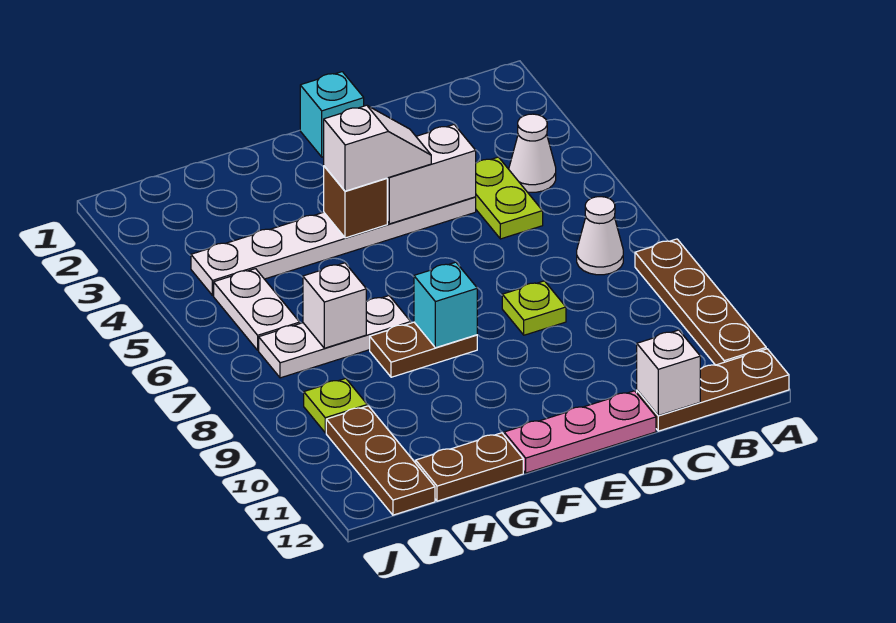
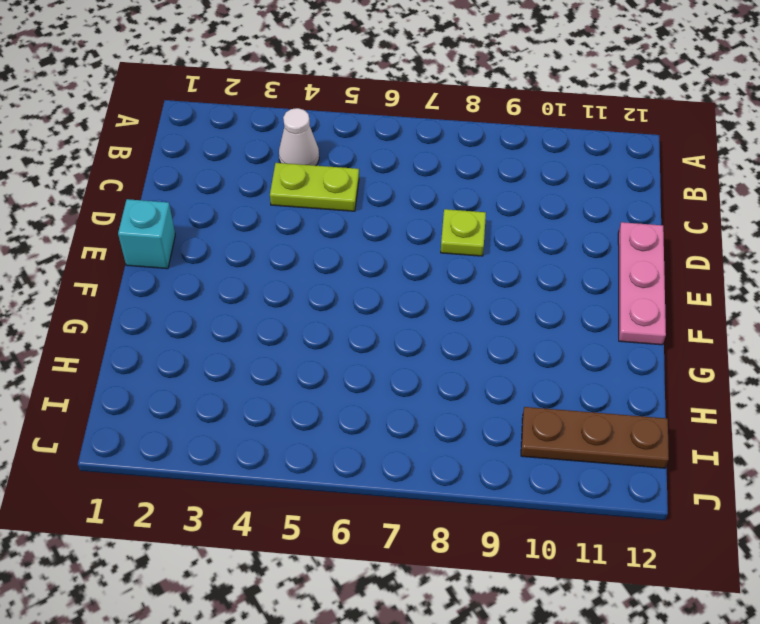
none -> brown 1x4 plate [635,239,766,365]
none -> brown 1x3 plate [637,349,789,431]
none -> white 1x1 cone [577,197,623,275]

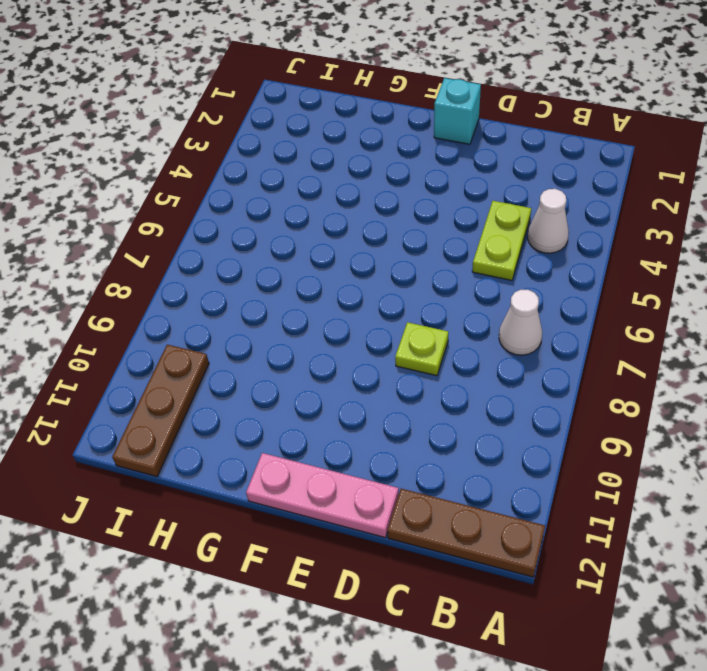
none -> brown 1x4 plate [635,239,766,365]
none -> white 1x6 plate [191,197,476,295]
none -> brown 1x2 plate [370,322,477,377]

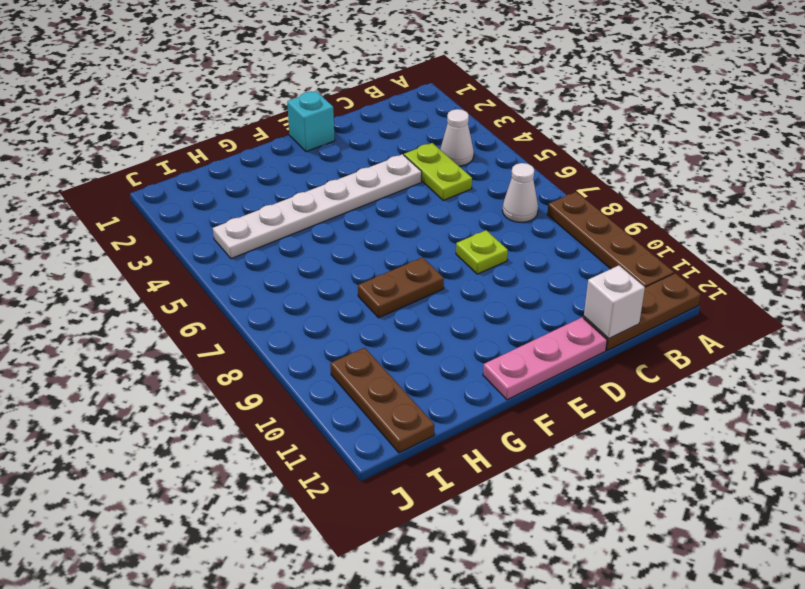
none -> white 1x3 plate [259,296,411,378]
none -> brown 1x2 plate [416,433,523,501]
none -> white 1x2 plate [214,269,300,350]

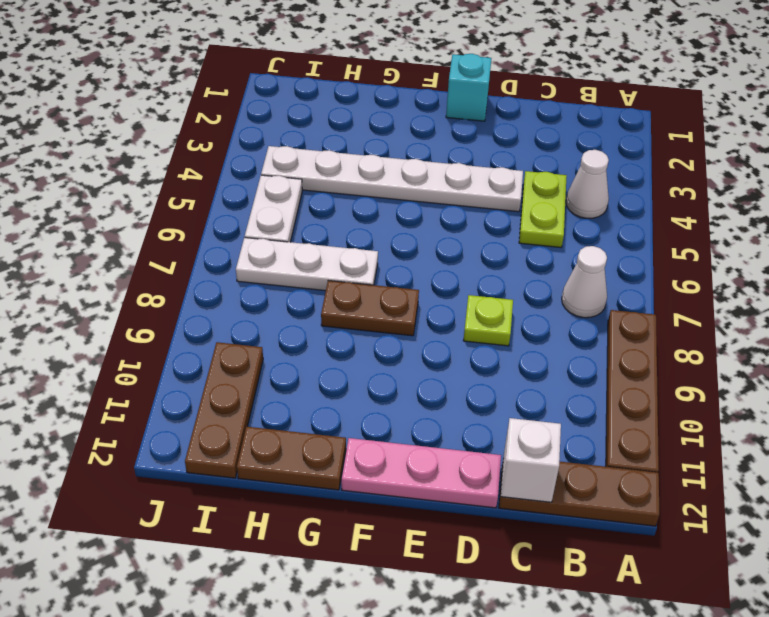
none -> lime 1x1 plate [304,378,367,433]
none -> white 1x2 brick [387,125,476,224]
none -> brown 1x1 brick [324,166,387,238]

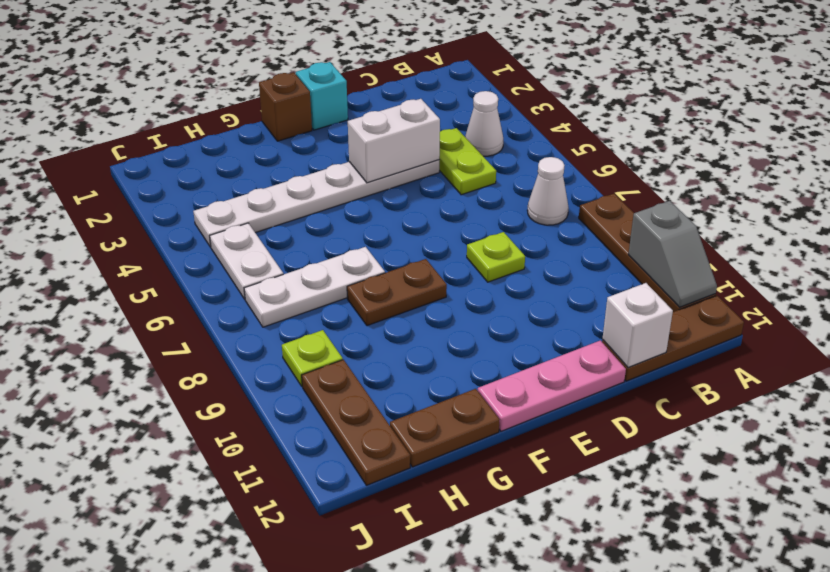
grey 1x2 slope [628,201,717,307] -> none
brown 1x1 brick [259,72,312,141] -> brown 1x1 brick moved to [324,166,387,238]
none -> cyan 1x1 brick [414,262,477,348]
none -> white 1x1 brick [303,263,366,348]
none -> white 1x2 slope [324,105,431,191]

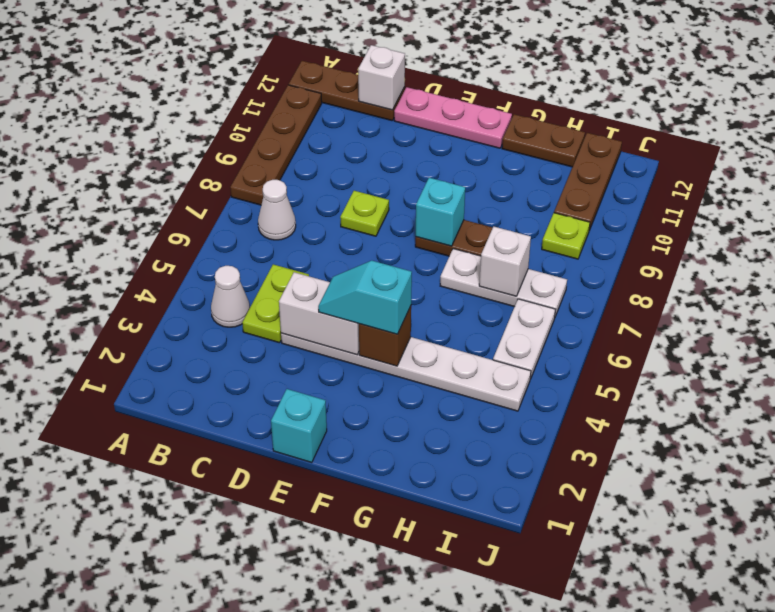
cyan 1x2 slope [318,261,412,334] -> white 1x2 slope [324,105,431,191]

